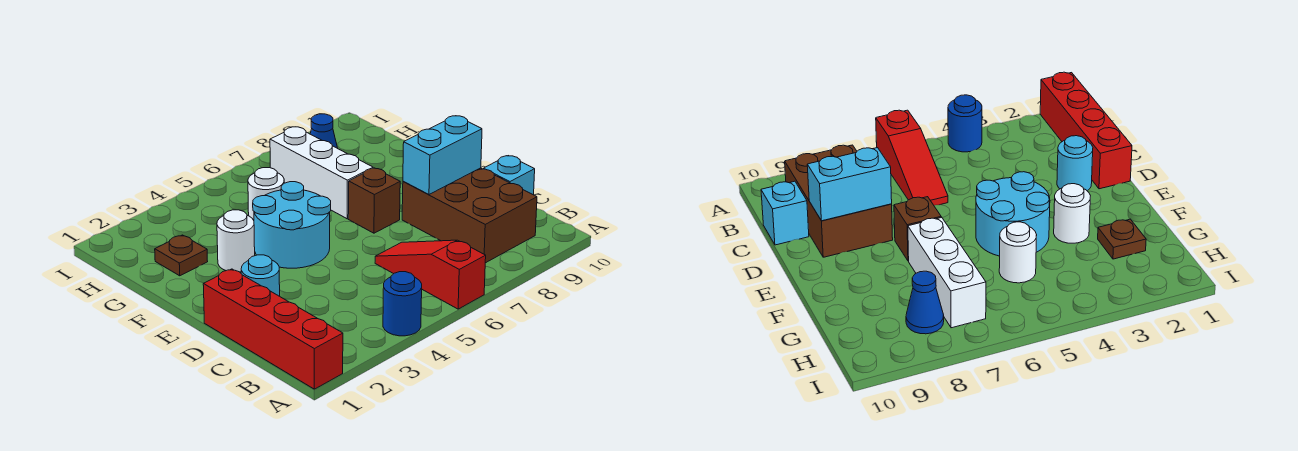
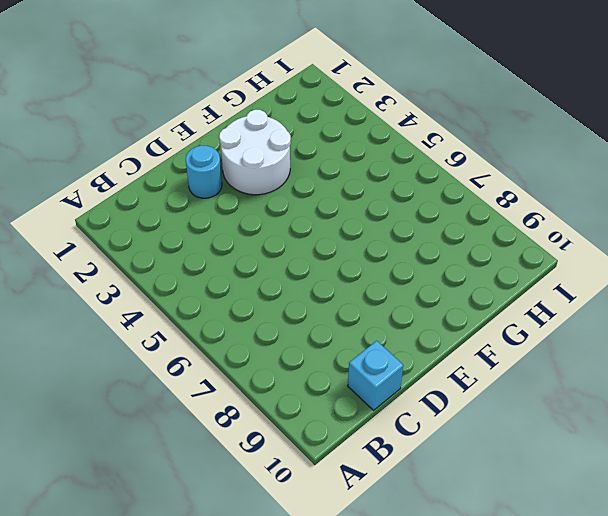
white 2x2 round brick [219,110,291,195] -> white 1x1 round brick [217,210,255,272]
none -> red 1x4 brick [203,269,343,389]
none -> blue 1x1 round brick [383,272,422,336]
none -> red 1x3 slope [375,240,486,309]

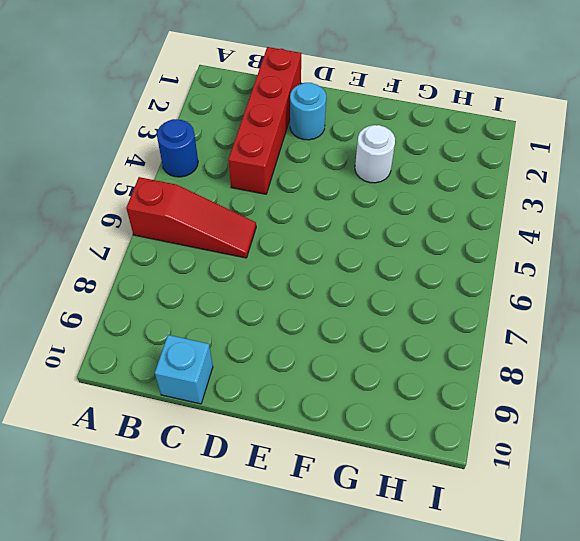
red 1x4 brick [228,47,301,194] -> red 1x4 brick turned to [203,269,343,389]
none -> brown 2x3 brick [402,168,537,263]
none -> cyan 2x2 round brick [253,182,331,268]
none -> brown 1x1 brick [348,168,400,233]

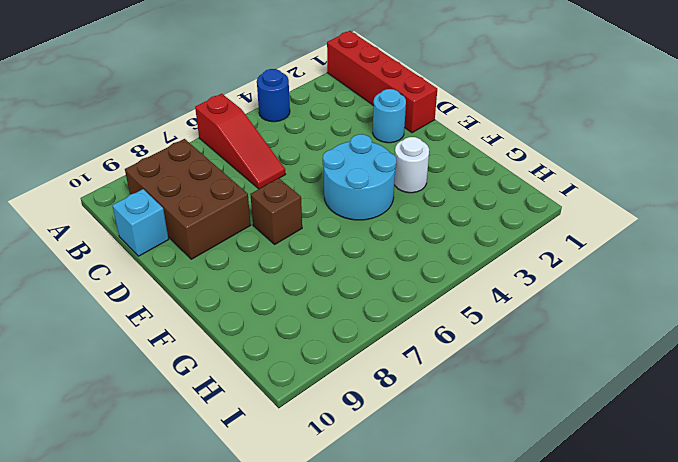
none -> white 1x3 brick [270,127,373,219]
none -> brown 1x1 plate [155,235,208,276]
none -> white 1x1 round brick [248,168,284,220]

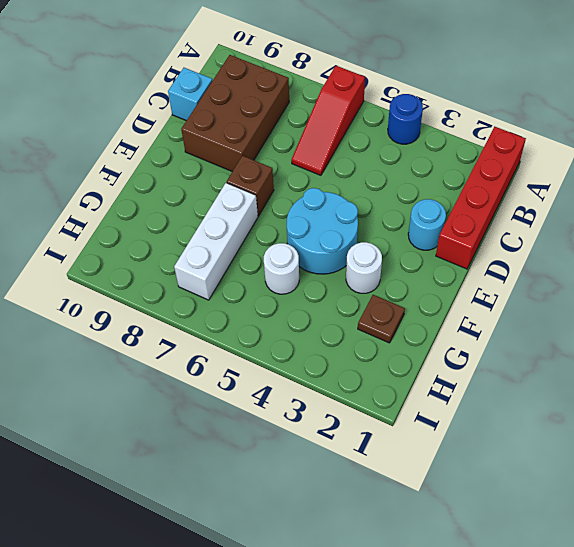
none -> blue 1x1 cone [310,114,337,148]
none -> cyan 1x2 brick [403,116,482,194]

